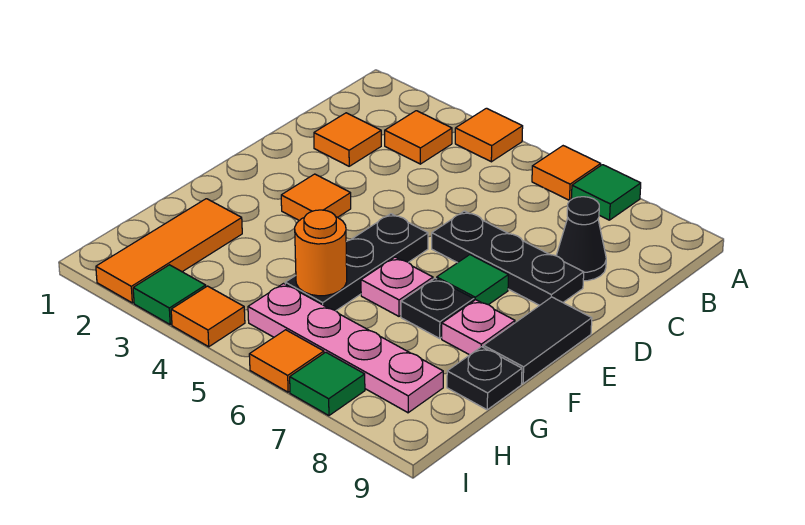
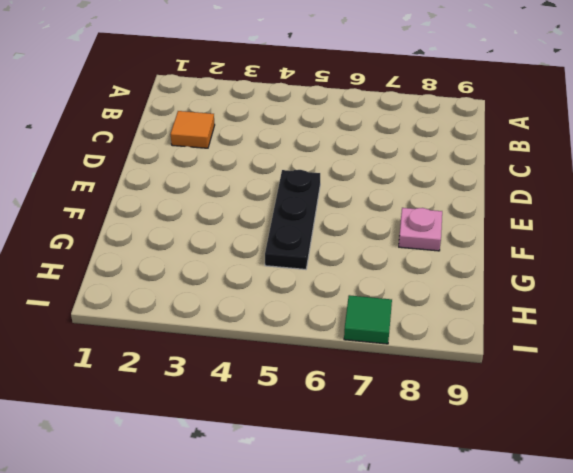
none -> orange 1x1 tile [455,108,523,162]
none -> orange 1x1 tile [532,146,601,200]
none -> green 1x1 tile [571,165,641,220]

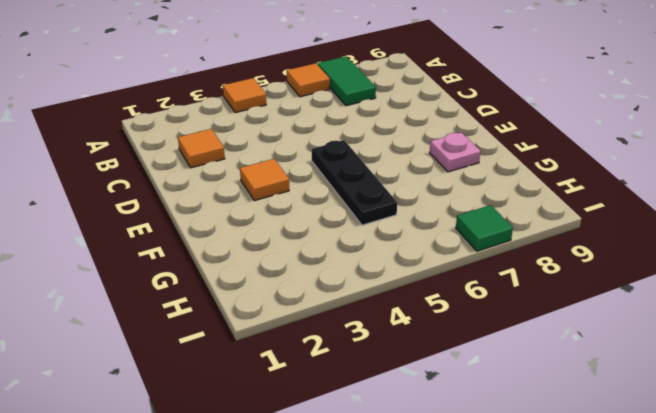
green 1x2 tile [318,56,376,106] -> green 1x1 tile [571,165,641,220]
none -> orange 1x1 tile [385,111,452,164]
none -> black 1x1 cone [556,197,606,281]
none -> black 1x3 plate [432,211,584,305]

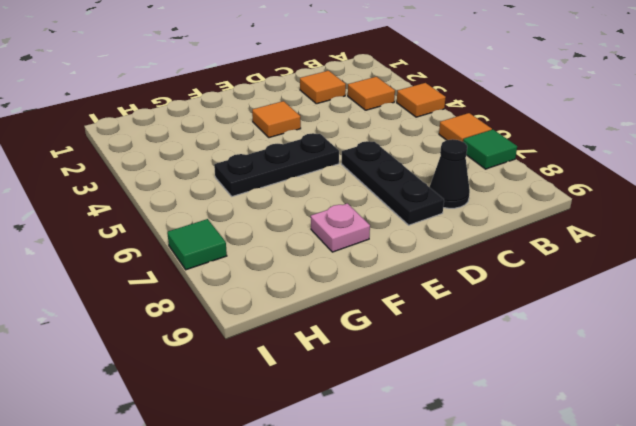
none -> green 1x1 tile [437,255,508,305]
none -> black 1x2 tile [483,297,592,384]
none -> pink 1x1 plate [361,257,433,316]

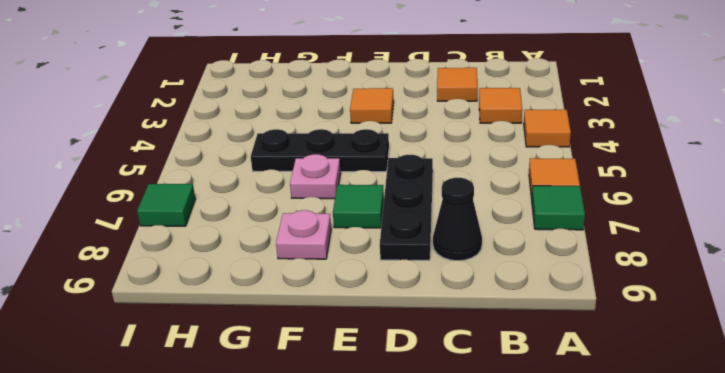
none -> black 1x2 tile [483,297,592,384]
none -> black 1x1 plate [401,278,474,338]
none -> orange 1x3 tile [96,199,242,303]

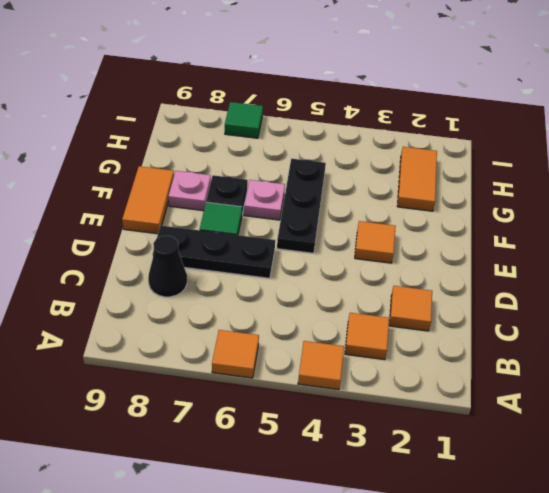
orange 1x2 tile [122,166,174,234] -> black 1x2 tile [483,297,592,384]
orange 1x2 tile [397,147,437,211] -> orange 1x3 tile [96,199,242,303]
none -> green 1x1 tile [571,165,641,220]
none -> black 1x1 plate [447,347,522,410]
none -> pink 1x4 plate [248,284,443,413]

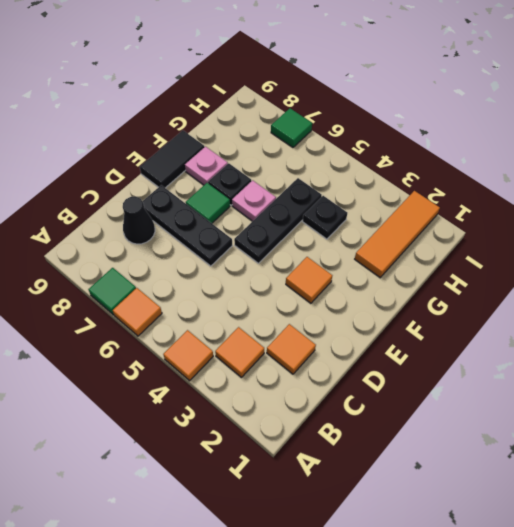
black 1x1 plate [303,196,347,239] -> black 1x1 plate moved to [447,347,522,410]
none -> pink 1x4 plate [248,284,443,413]
none -> green 1x1 tile [133,265,206,324]
none -> orange 1x1 tile [171,286,245,347]

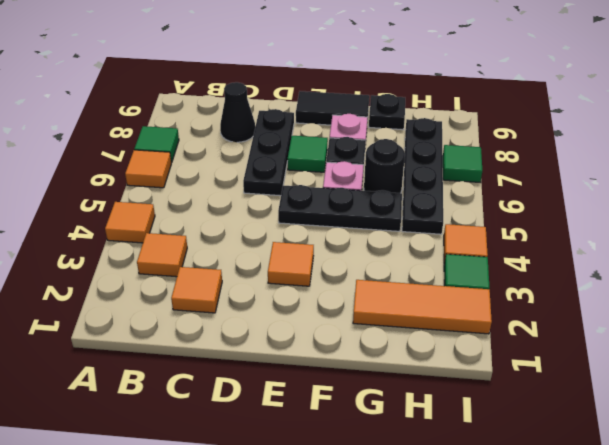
black 1x1 round brick [364,139,405,193] -> none
black 1x4 plate [402,118,443,234] -> pink 1x4 plate [248,284,443,413]
none -> orange 1x1 tile [249,330,324,392]
none -> orange 1x1 round brick [295,210,347,296]

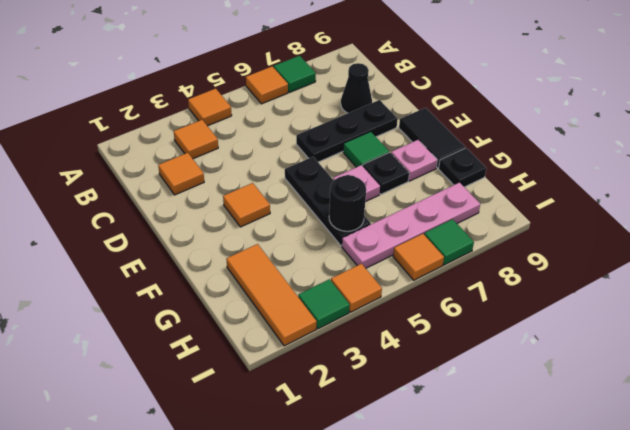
black 1x1 round brick [329,175,366,231] -> orange 1x1 round brick [295,210,347,296]

